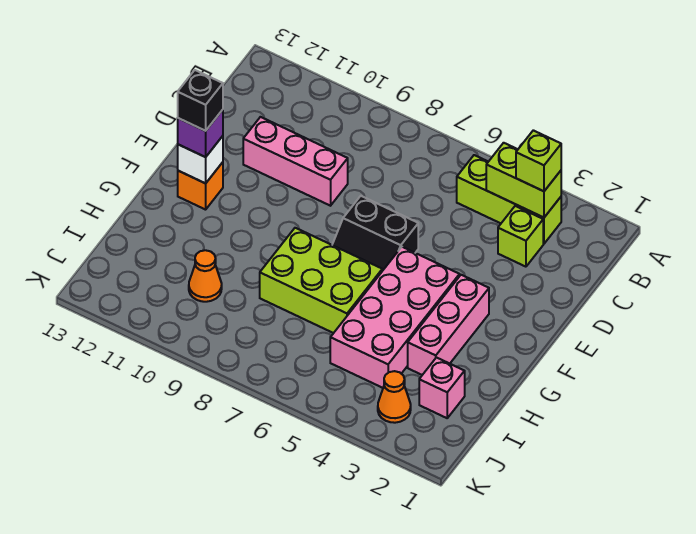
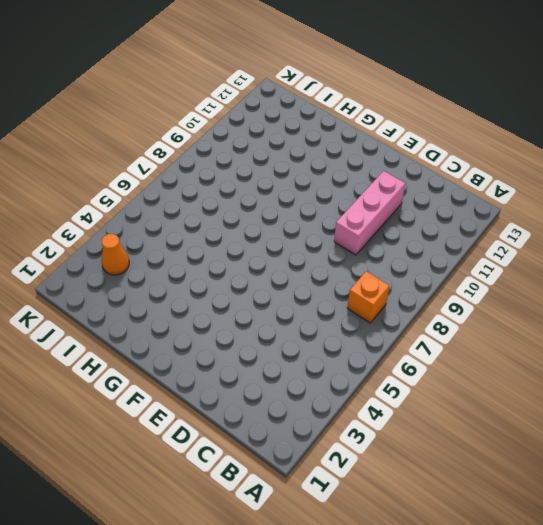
orange 1x1 brick [347,271,389,323] -> orange 1x1 brick moved to [178,162,223,210]
none -> lime 1x3 brick [457,155,561,244]
none -> lime 1x1 brick [498,206,543,267]
none -> black 2x2 slope [332,196,418,271]

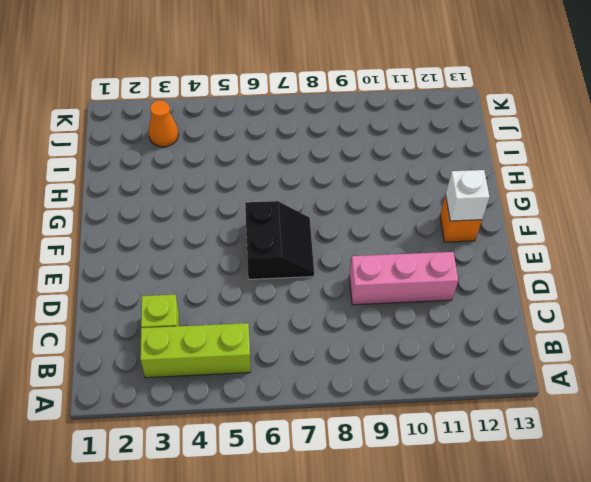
black 2x2 slope [245,201,314,279] -> black 2x2 slope turned to [332,196,418,271]
none -> pink 1x3 brick [408,275,489,375]
none -> pink 2x4 brick [330,247,460,388]
none -> lime 2x3 brick [260,228,382,333]

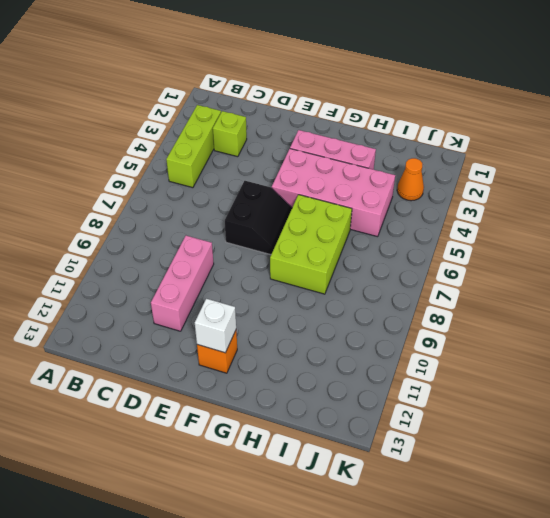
none -> pink 1x1 brick [419,358,465,418]
none -> orange 1x1 cone [189,250,222,302]
none -> lime 1x2 brick [486,143,561,218]

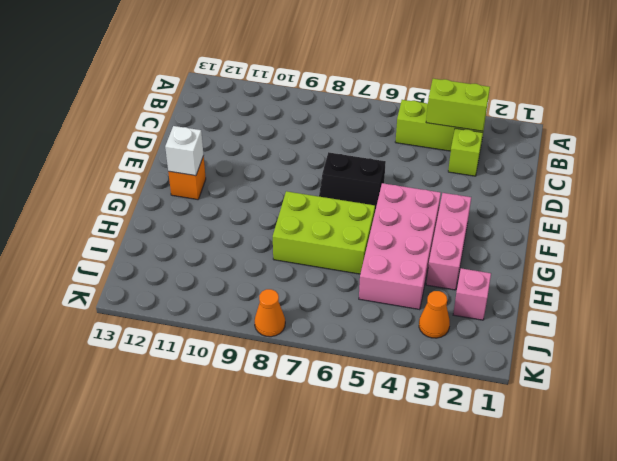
orange 1x1 cone [255,289,285,337] -> orange 1x1 cone moved to [189,250,222,302]
none -> pink 1x3 brick [243,117,348,206]
none -> lime 1x1 brick [516,130,561,191]
none -> purple 1x1 brick [178,110,223,157]

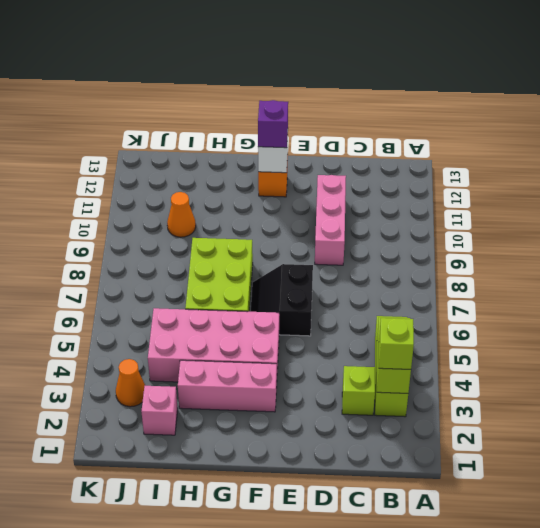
none -> black 1x1 brick [178,70,223,131]

